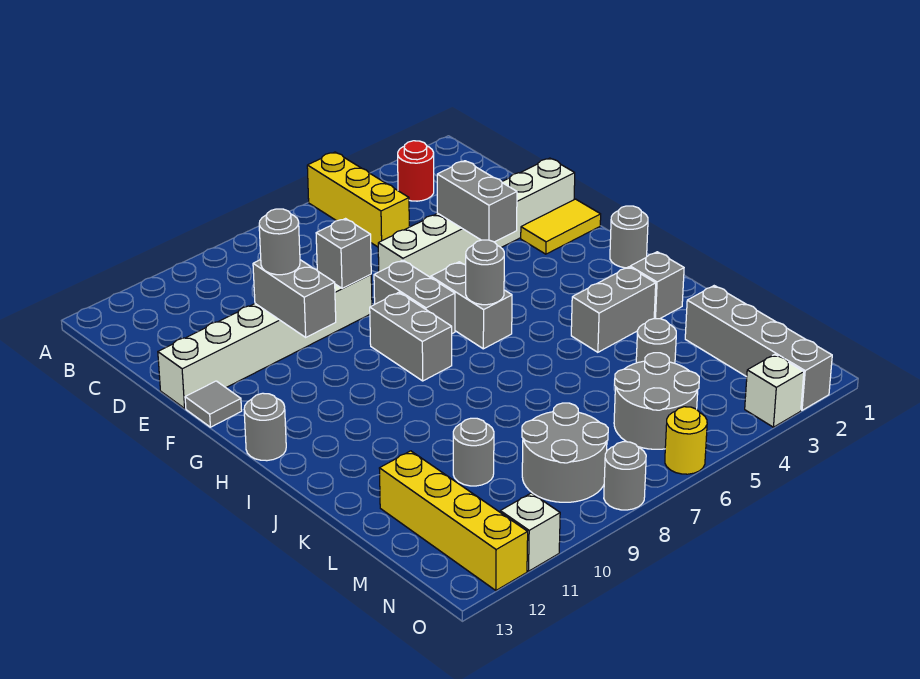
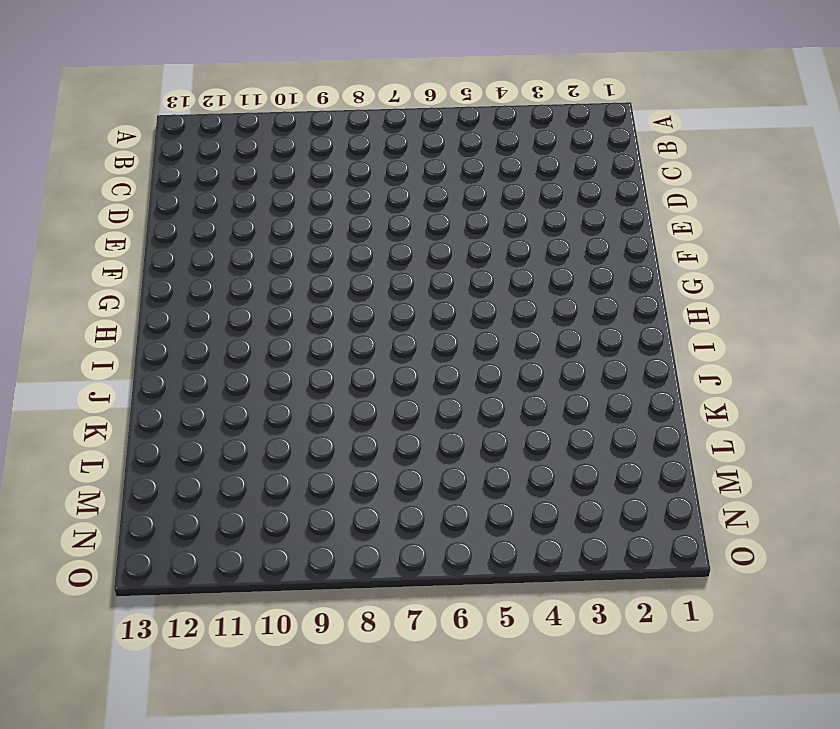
none -> yellow 1x3 brick [307,152,409,247]
none -> red 1x1 round brick [398,141,434,201]
none -> white 1x6 brick [378,158,575,277]

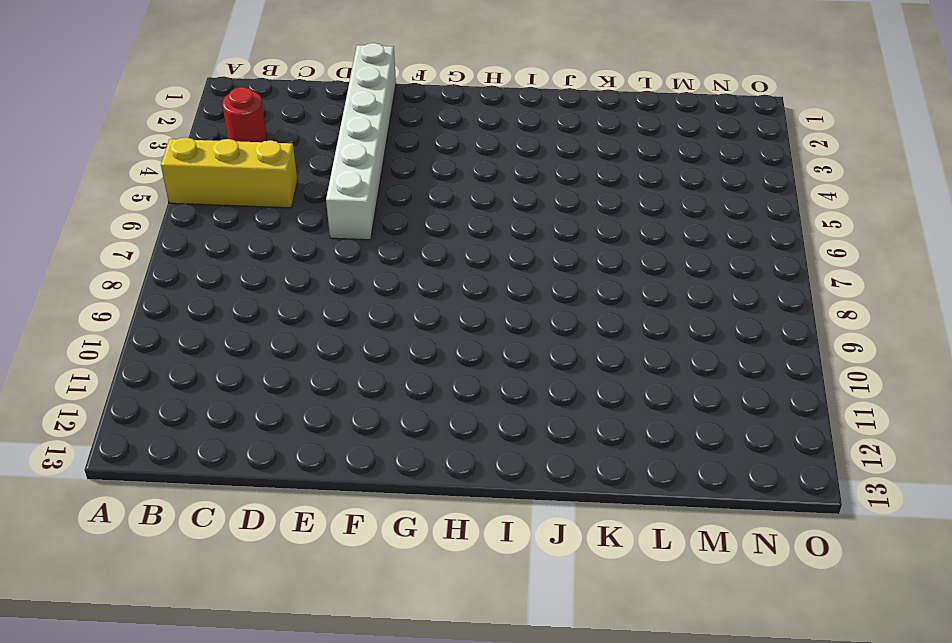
none -> white 1x6 brick [158,275,372,408]
none -> yellow 1x2 tile [521,199,601,254]
none -> grey 1x2 brick [374,260,455,334]

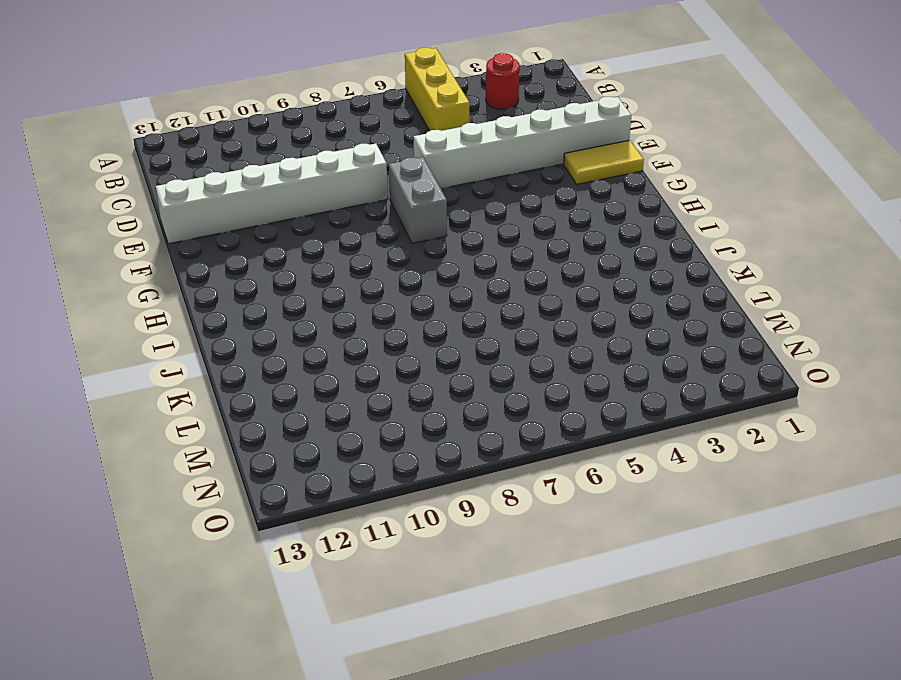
none -> grey 1x1 tile [185,381,242,427]
none -> grey 1x2 brick [431,262,512,349]
none -> grey 1x2 brick [370,292,452,381]

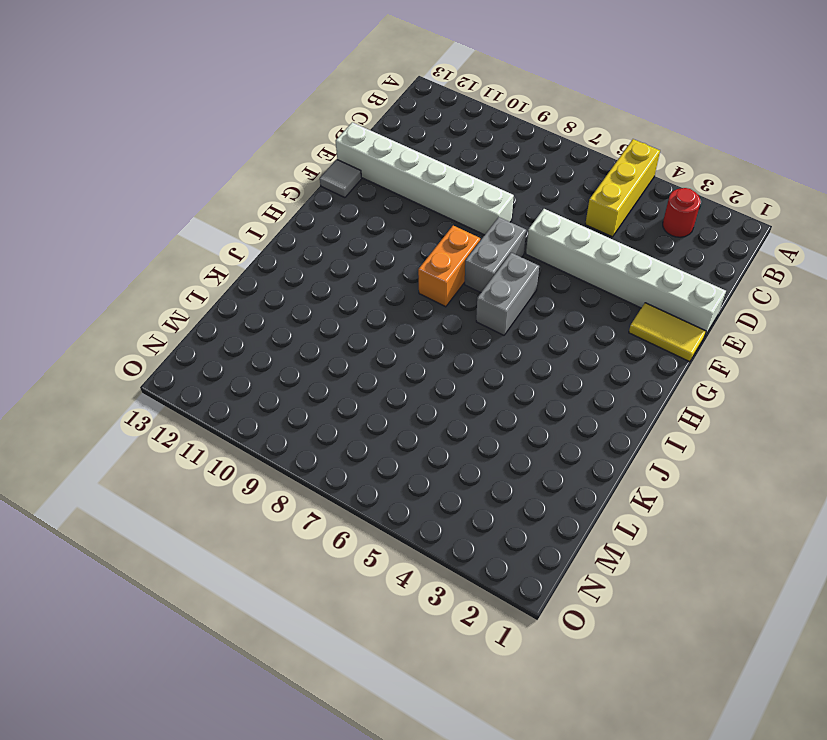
orange 1x2 brick [418,226,480,307] -> grey 1x2 brick [370,292,452,381]
none -> grey 1x1 round brick [610,206,648,268]
none -> grey 1x1 round brick [244,393,286,461]
none -> grey 1x1 brick [630,252,684,319]

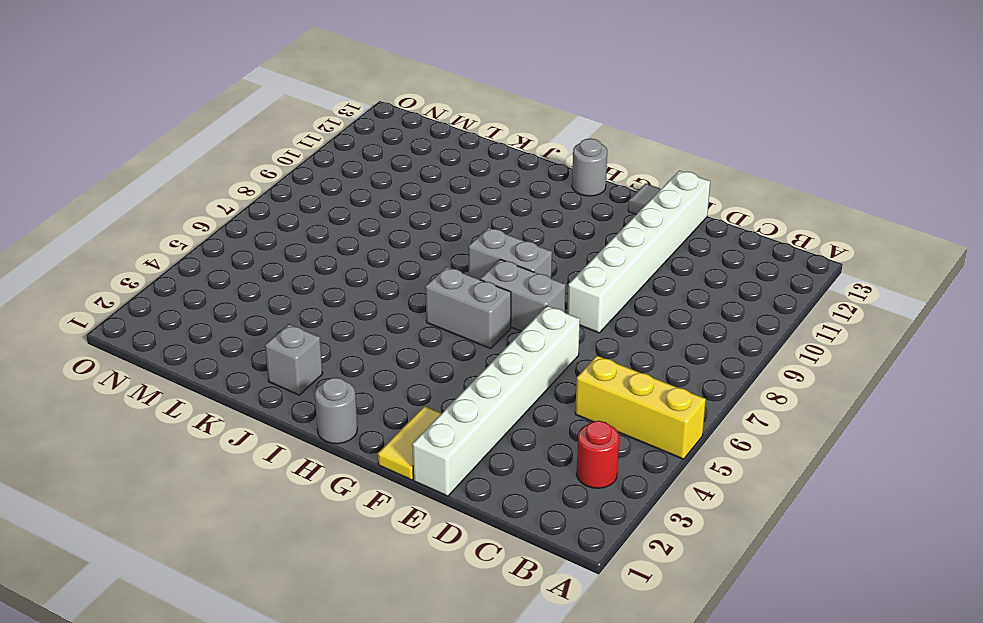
none -> grey 1x2 brick [571,267,656,352]
none -> grey 1x4 brick [685,286,832,410]
none -> grey 1x1 round brick [636,319,676,363]

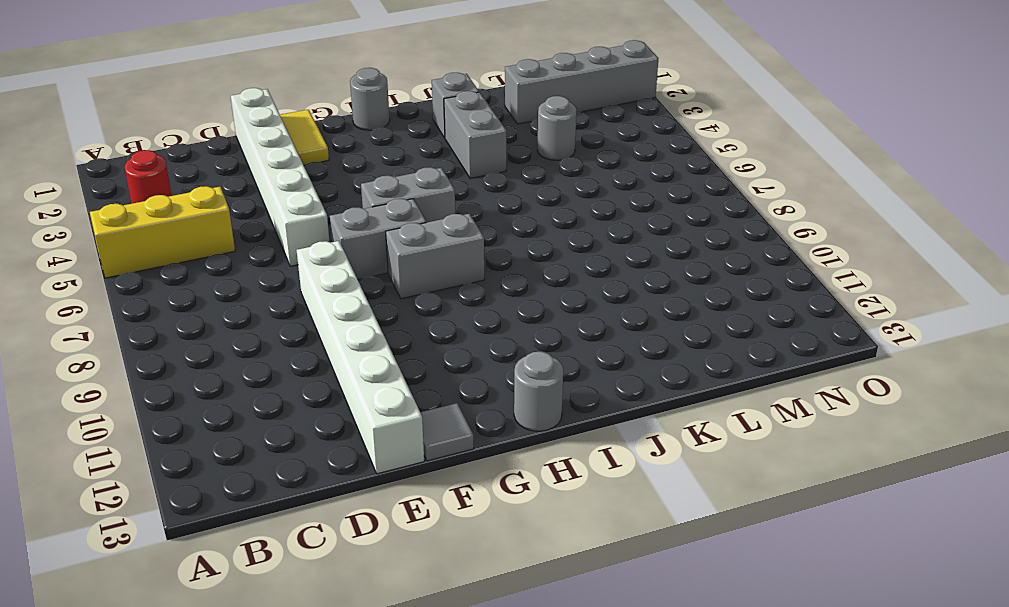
none -> grey 1x1 round brick [453,418,494,486]
none -> yellow 1x4 brick [379,451,528,590]
none -> grey 2x2 round brick [614,353,699,449]

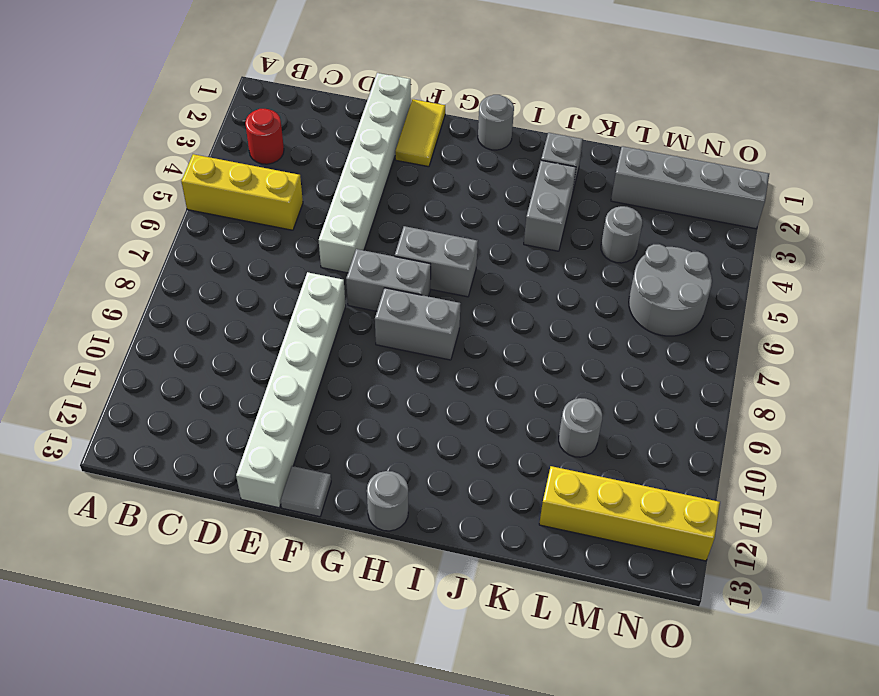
none -> grey 2x2 round brick [522,403,608,502]
none -> white 1x1 brick [745,354,804,427]
none -> yellow 1x1 round brick [665,407,707,474]

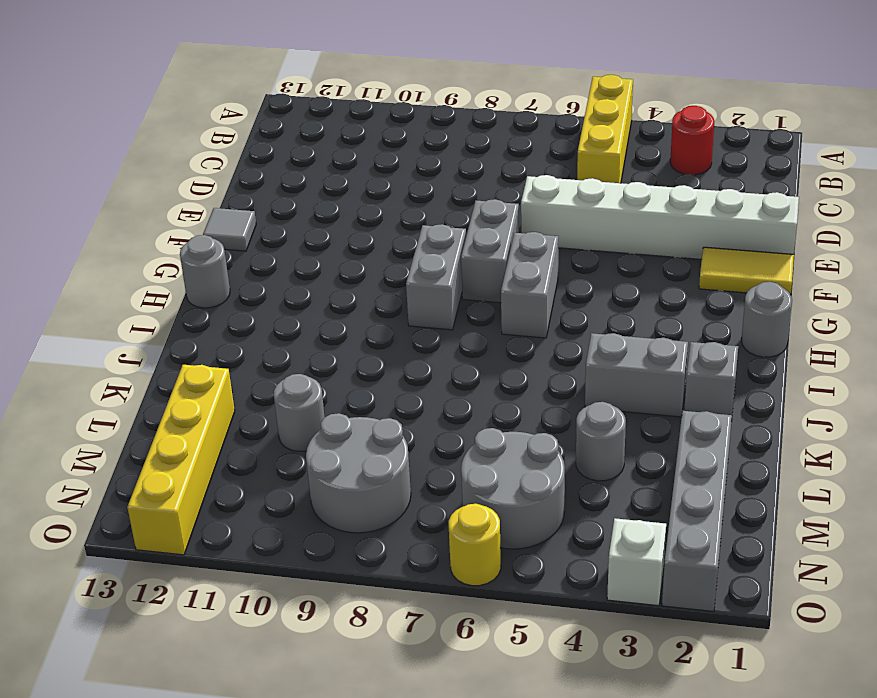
none -> white 1x6 brick [158,275,372,408]
none -> grey 1x1 round brick [604,442,646,510]
none -> white 1x1 brick [500,493,560,571]

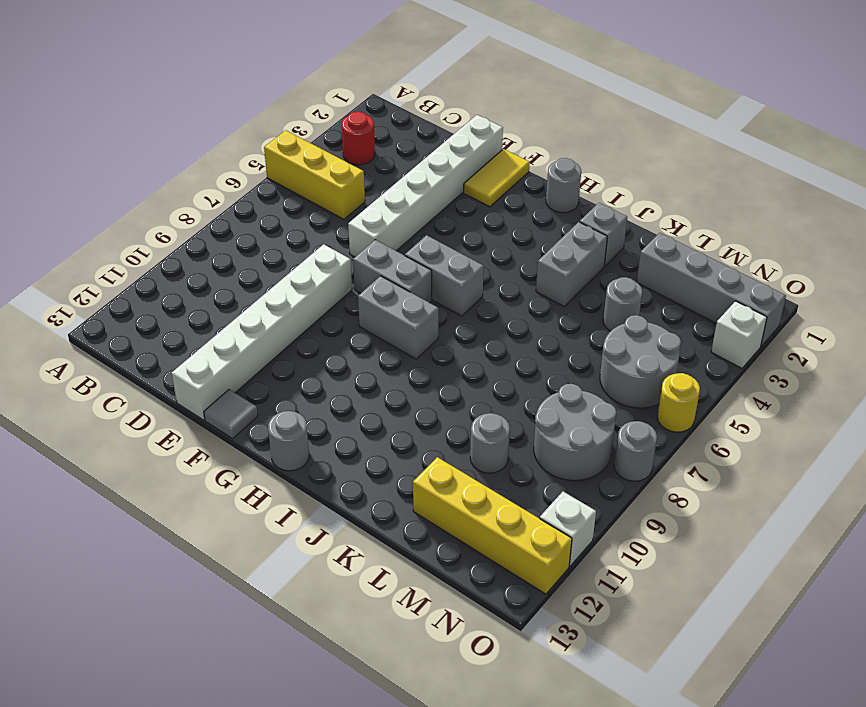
none -> grey 1x2 brick [437,161,517,242]
none -> grey 1x1 brick [316,219,371,289]
none -> grey 1x2 brick [253,260,336,337]

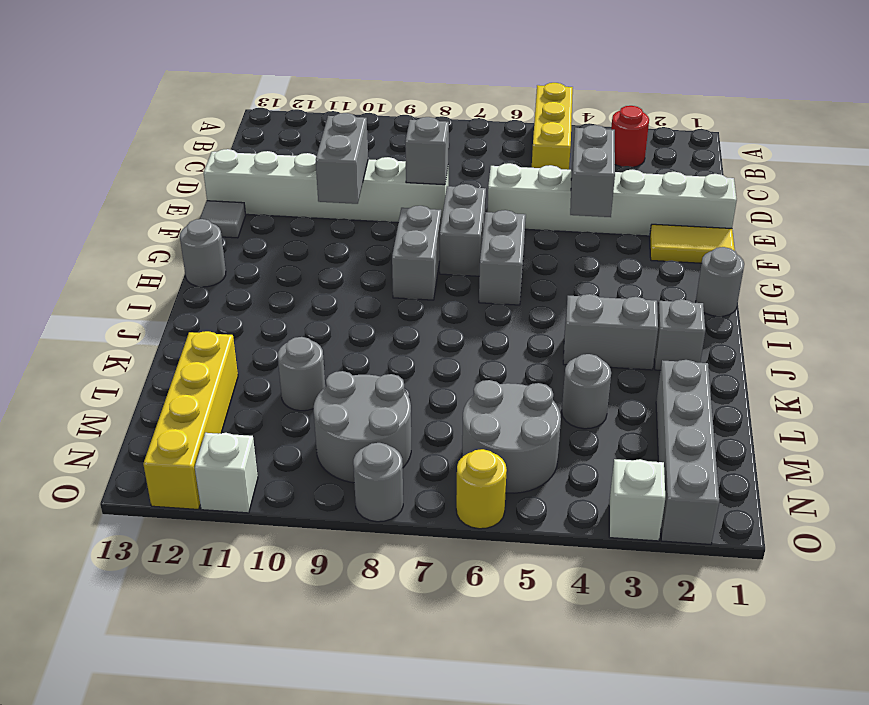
none -> grey 1x1 round brick [466,240,504,305]
none -> grey 1x1 round brick [259,209,300,275]

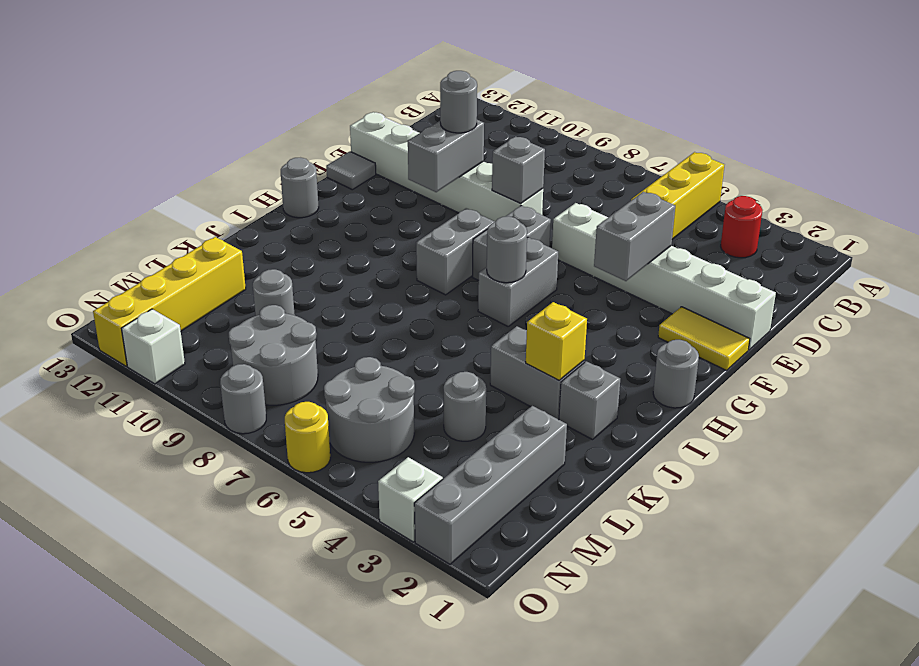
yellow 1x1 brick [526,302,587,380] -> none

